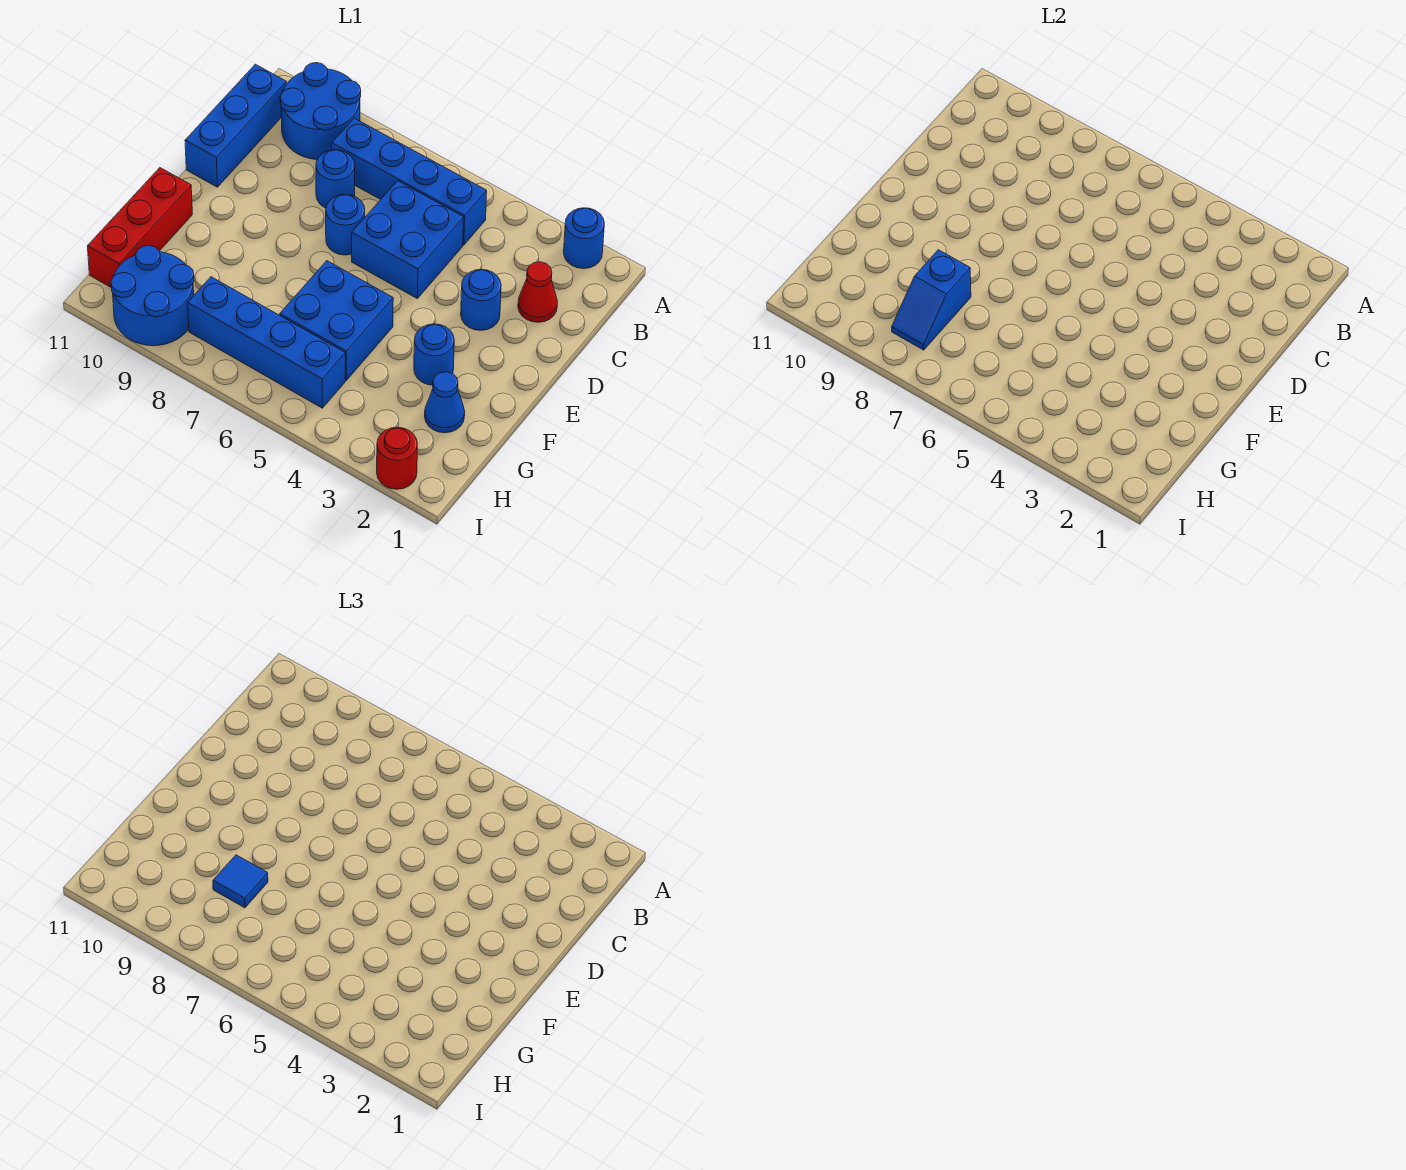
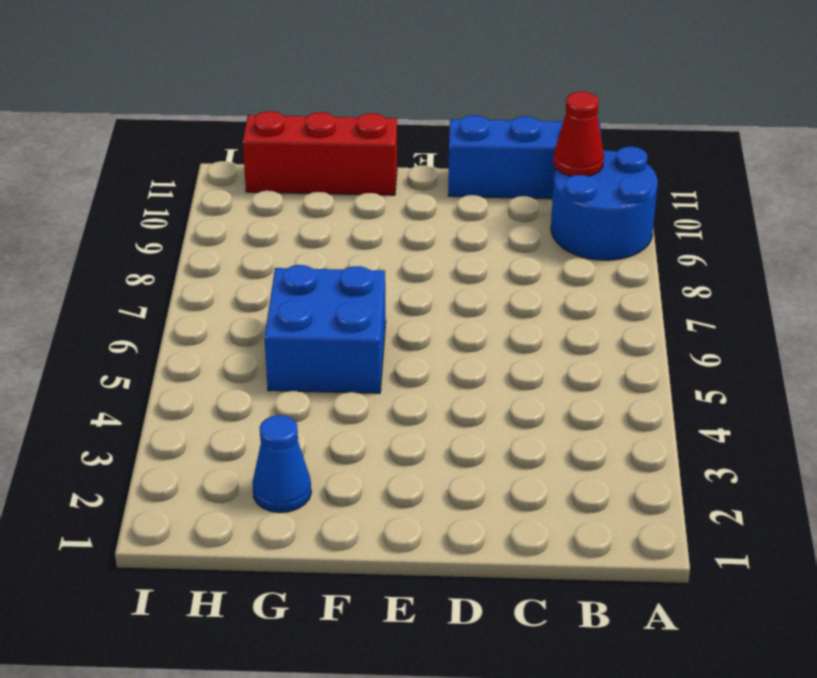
red 1x1 cone [553,92,604,176] -> red 1x1 cone moved to [518,262,557,322]
none -> blue 1x1 round brick [564,208,604,269]
none -> blue 1x4 brick [332,118,487,245]
none -> blue 2x2 brick [352,181,464,298]

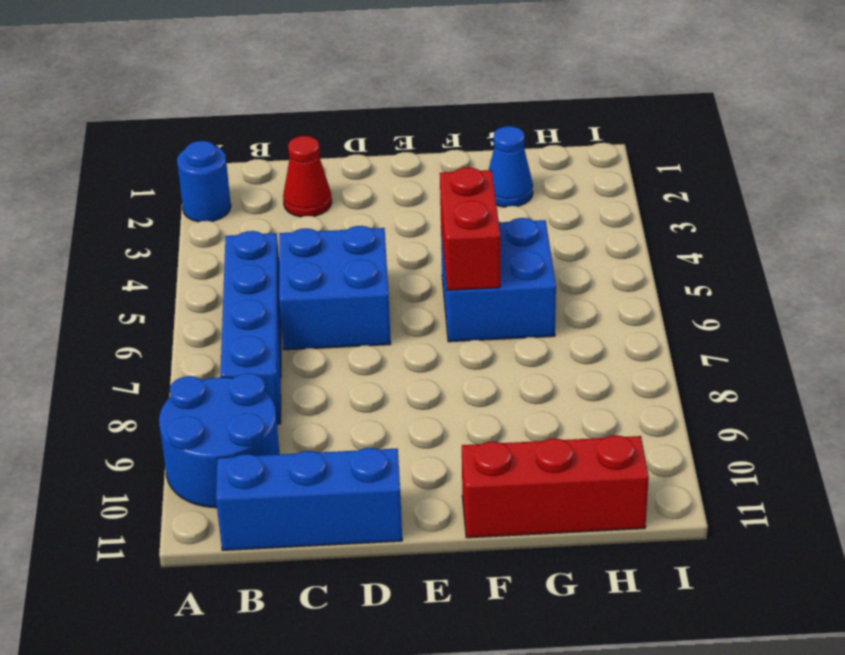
red 1x2 brick [440,167,500,290] -> none
none -> blue 1x1 round brick [316,150,355,208]
none -> blue 1x1 round brick [461,269,501,330]
none -> blue 1x1 round brick [326,195,365,255]

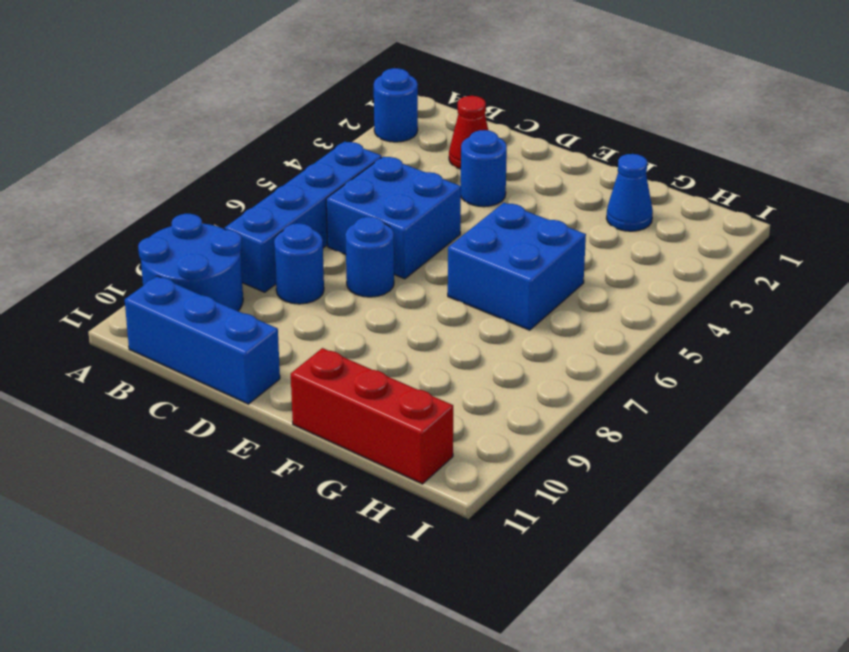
none -> blue 1x1 round brick [414,324,454,385]
none -> blue 1x4 brick [188,277,345,408]
none -> blue 2x2 round brick [111,246,194,346]

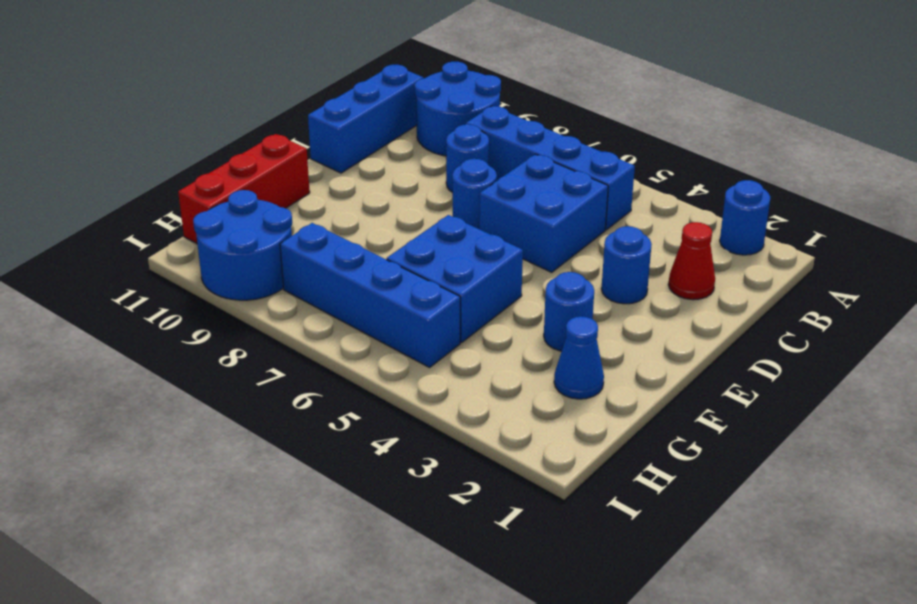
none -> red 1x1 round brick [377,427,417,489]
none -> blue 1x2 slope [892,250,971,350]
none -> blue 1x1 tile [213,855,268,908]

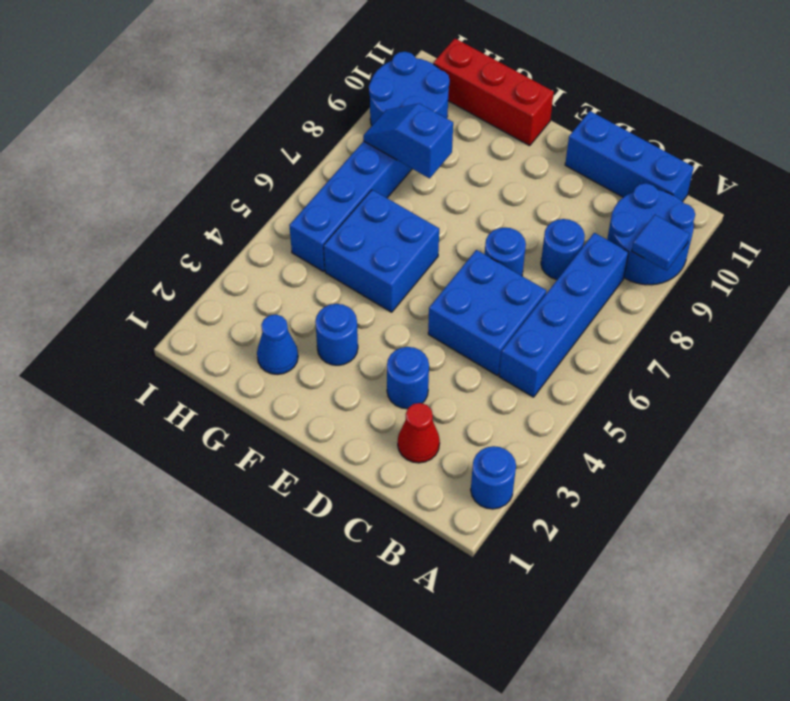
blue 1x1 tile [632,215,690,271] -> blue 1x1 tile moved to [213,855,268,908]
none -> red 1x1 round brick [377,427,417,489]

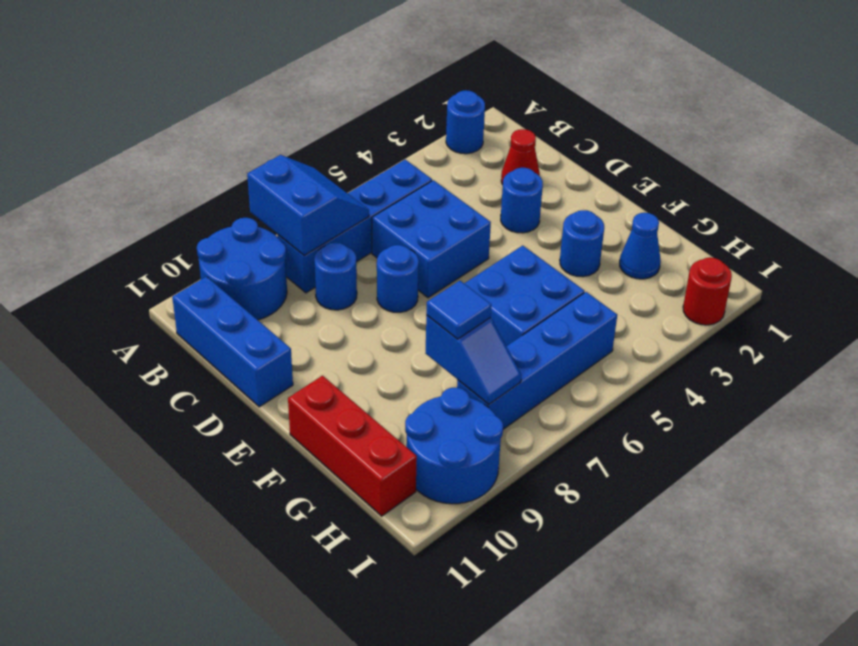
blue 2x2 slope [247,155,369,256] -> none

